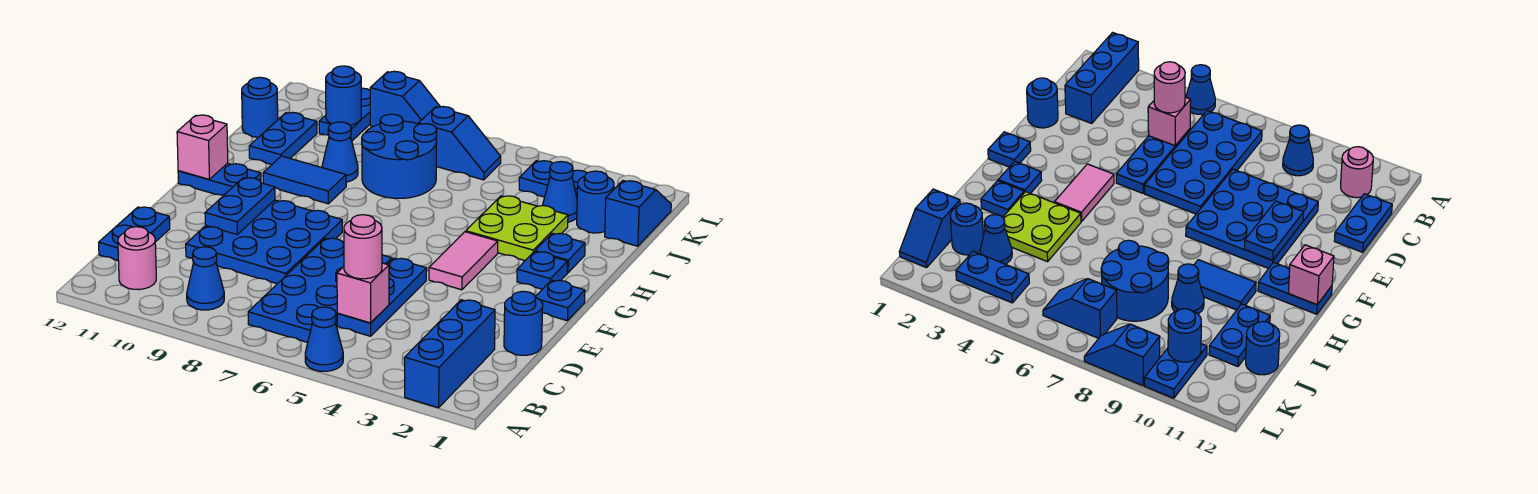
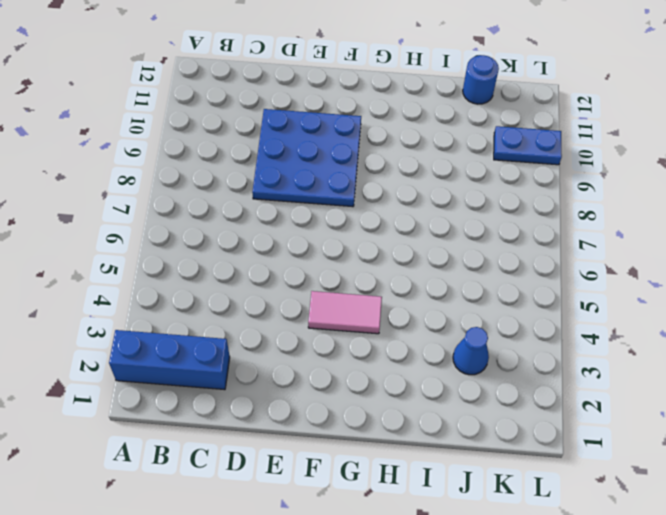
none -> blue 1x1 cone [305,307,343,371]
none -> blue 2x4 plate [248,238,392,343]
none -> blue 1x1 cone [187,247,224,310]
none -> pink 1x1 round brick [118,227,156,290]

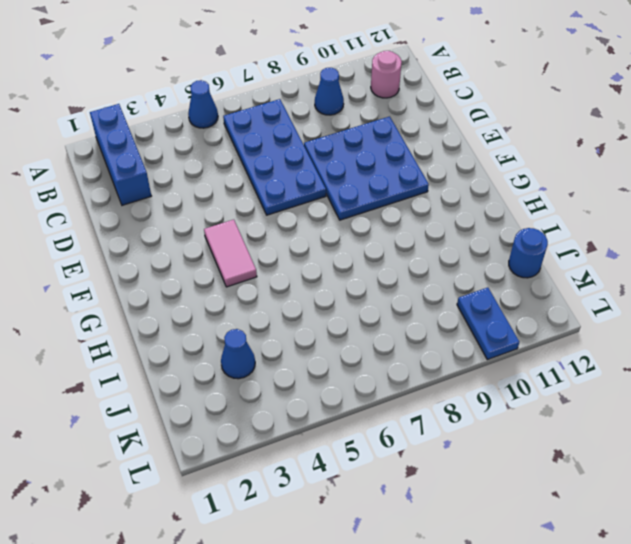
none -> blue 1x3 plate [337,258,427,336]
none -> blue 1x2 plate [99,207,170,261]
none -> blue 1x1 round brick [504,291,543,355]
none -> blue 1x1 plate [536,280,585,321]

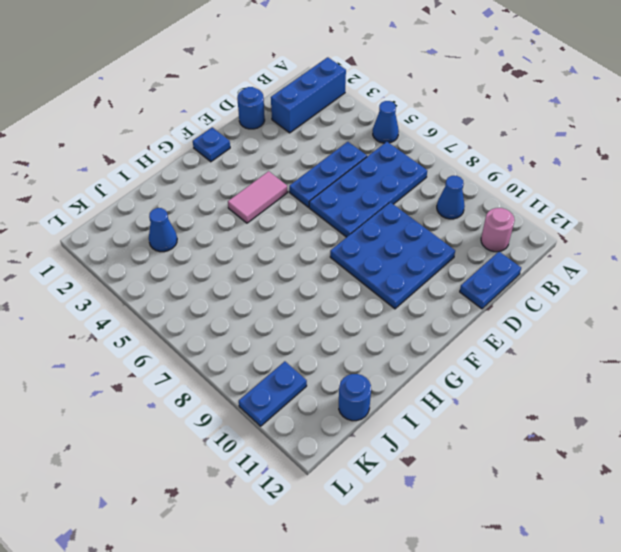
none -> blue 1x1 plate [517,252,567,289]
none -> blue 1x2 plate [178,163,261,196]
none -> blue 1x1 plate [535,233,585,273]
none -> lime 2x2 plate [466,196,568,260]

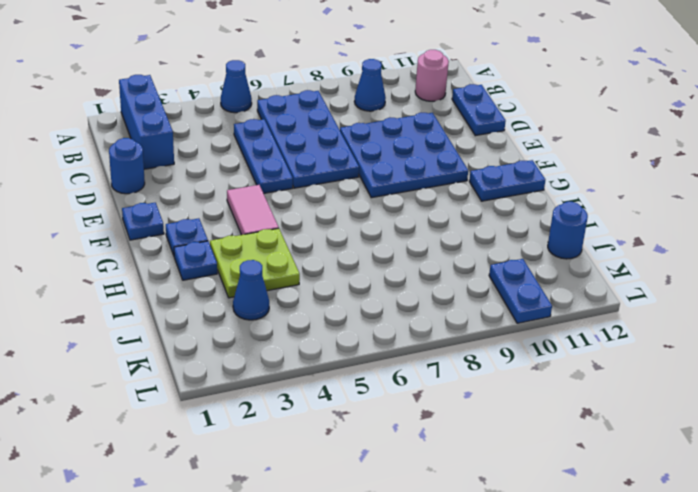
none -> blue 1x2 tile [263,156,346,204]
none -> blue 2x2 round brick [362,114,437,198]
none -> blue 1x1 cone [322,122,358,182]
none -> blue 1x2 plate [249,112,317,165]

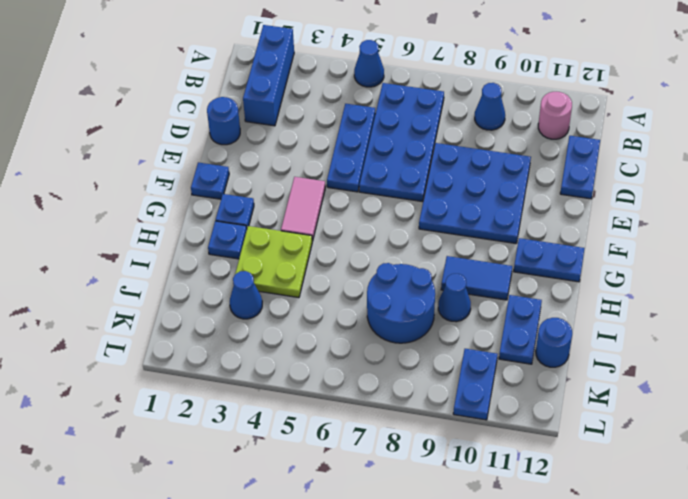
none -> blue 1x2 slope [605,181,671,246]
none -> blue 1x1 round brick [577,171,614,233]
none -> blue 1x2 plate [519,161,587,197]
none -> blue 1x2 slope [419,107,501,180]

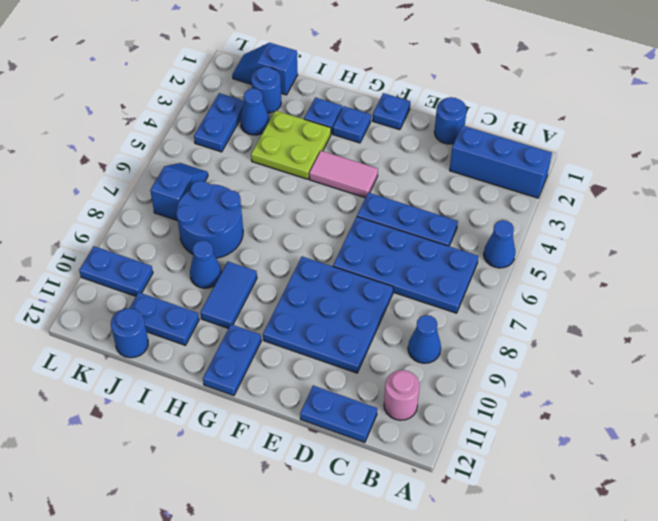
none -> blue 1x2 slope [370,71,440,126]
none -> pink 1x1 brick [337,263,389,323]
none -> blue 1x2 plate [205,178,275,234]
none -> pink 1x1 brick [177,115,228,179]

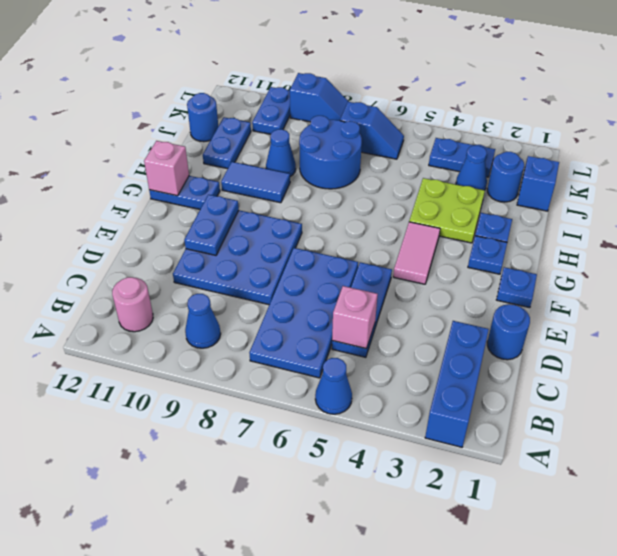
none -> blue 1x2 plate [99,207,170,261]
none -> blue 1x1 round brick [326,66,361,125]
none -> pink 1x1 round brick [344,215,382,279]

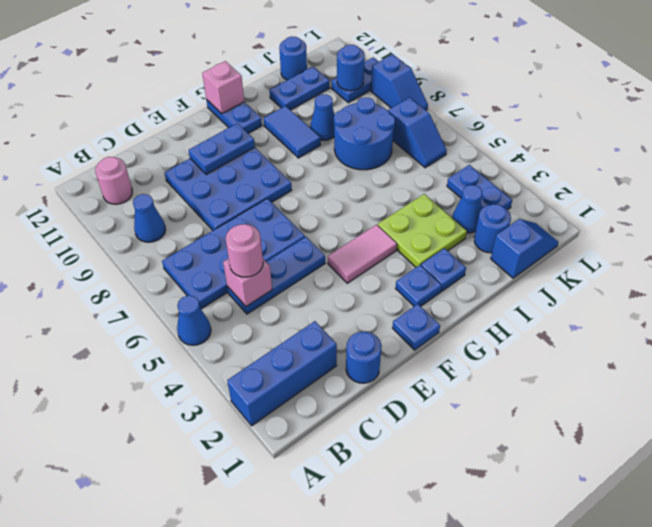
none -> blue 1x2 plate [99,207,170,261]

